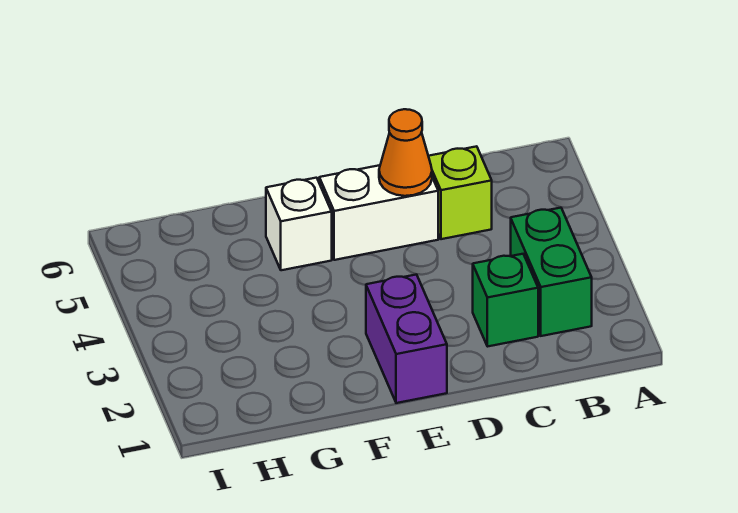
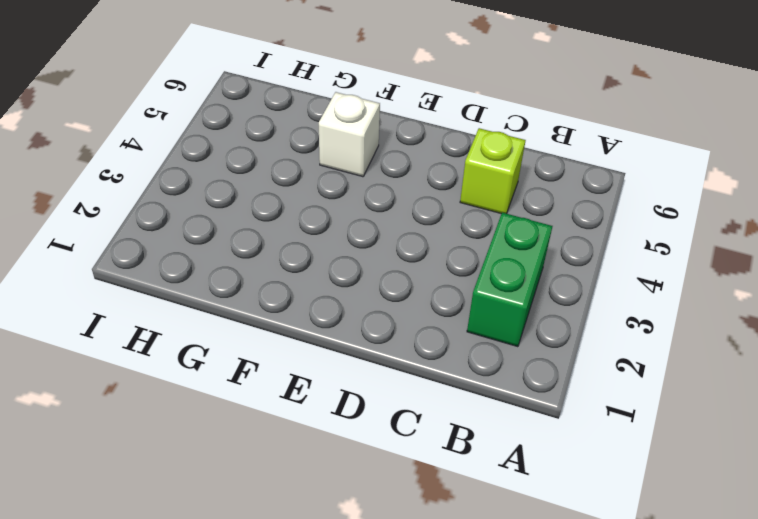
none -> green 1x1 brick [473,254,538,346]
none -> white 1x2 brick [319,165,438,260]

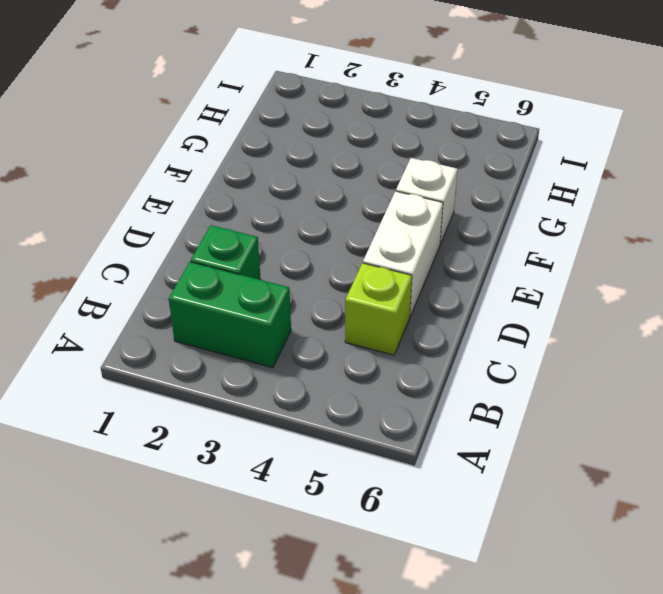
none -> purple 1x2 brick [366,274,447,403]
none -> orange 1x1 cone [379,109,432,196]

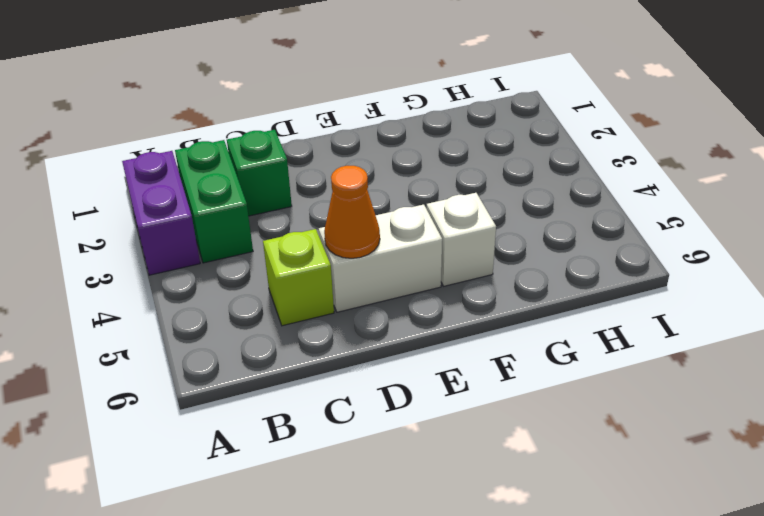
purple 1x2 brick [122,151,200,275] -> purple 1x2 brick moved to [366,274,447,403]

